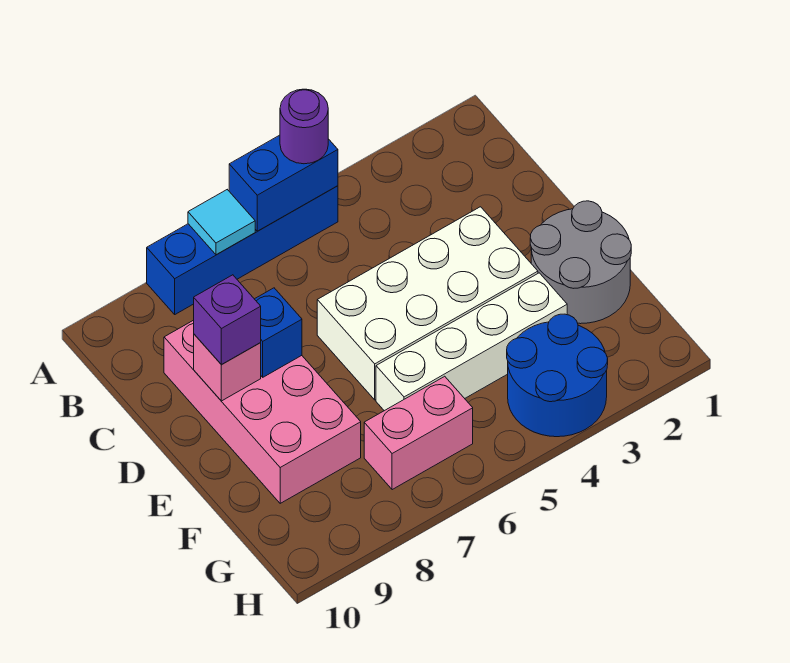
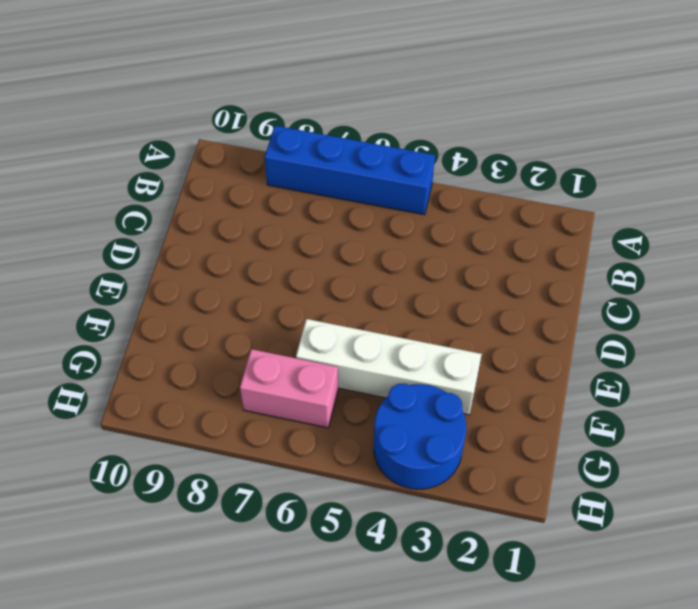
none -> pink 2x4 brick [164,320,361,503]
none -> white 2x4 brick [317,207,538,400]
none -> grey 2x2 round brick [530,201,631,324]

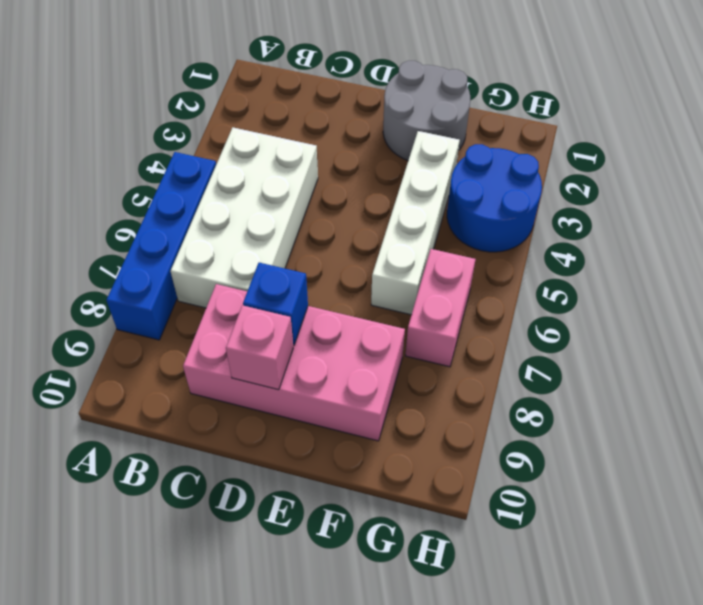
white 2x4 brick [171,127,318,308] -> white 2x4 brick moved to [317,207,538,400]
none -> blue 1x2 brick [229,135,338,231]
none -> cyan 1x1 tile [188,190,255,255]
none -> purple 1x1 round brick [280,89,328,164]

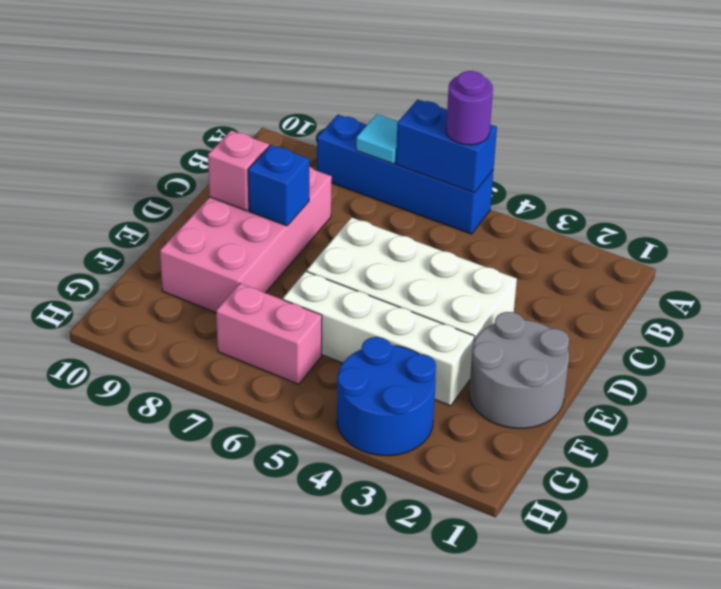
none -> purple 1x1 brick [194,275,261,364]

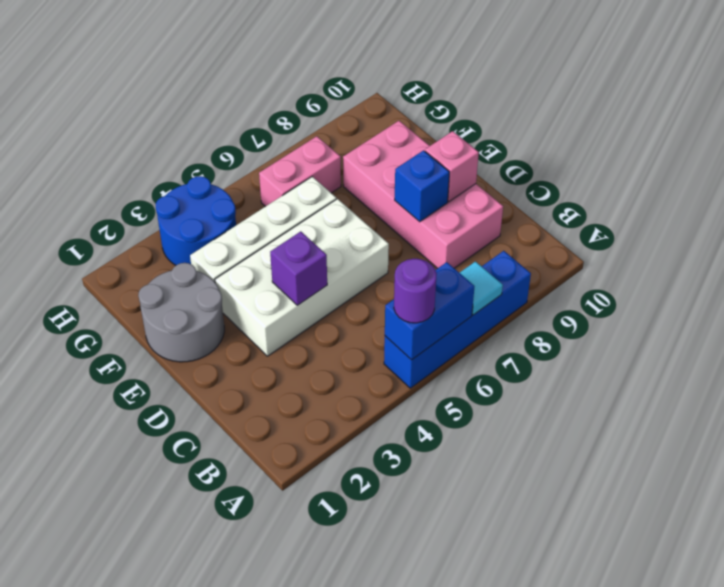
purple 1x1 brick [270,231,327,305] -> purple 1x1 brick moved to [194,275,261,364]

